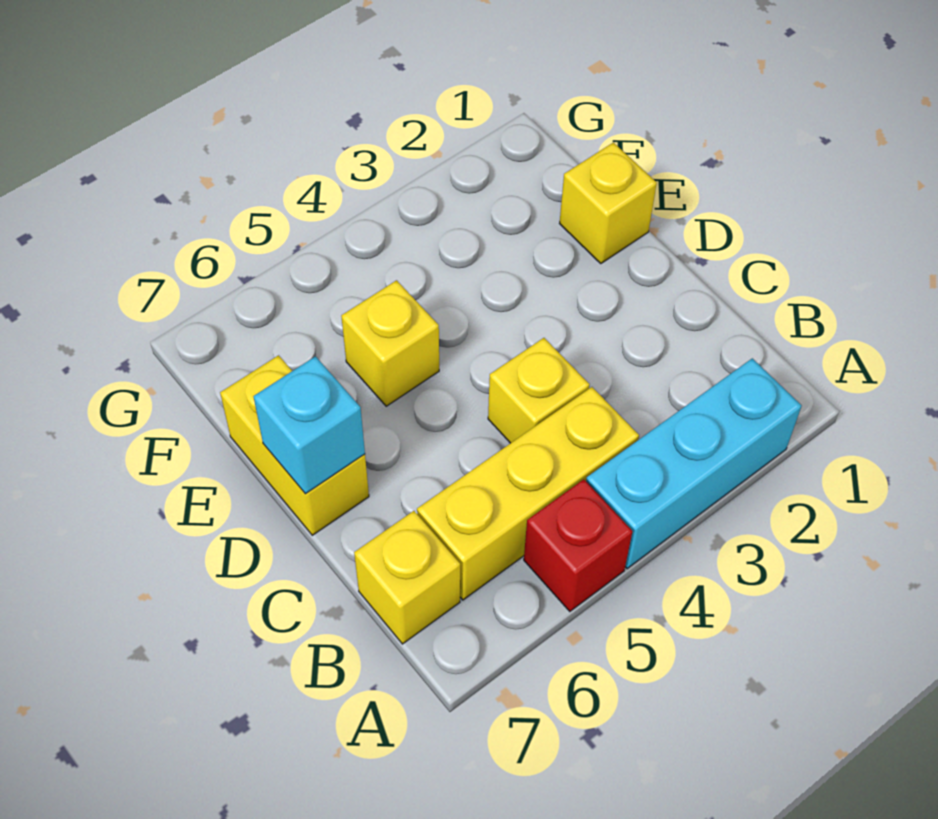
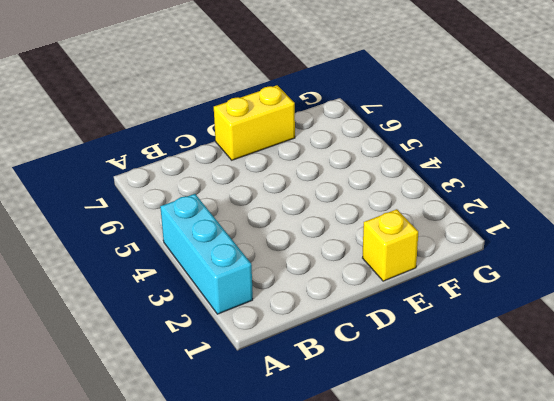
none -> red 1x1 brick [524,479,633,611]
none -> yellow 1x3 brick [417,387,639,600]

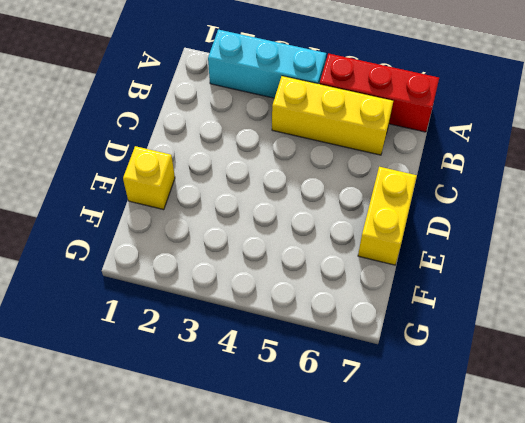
red 1x3 brick [320,53,439,132] -> red 1x1 brick [524,479,633,611]
none -> yellow 1x1 brick [354,511,460,644]
none -> yellow 1x1 brick [488,338,590,443]

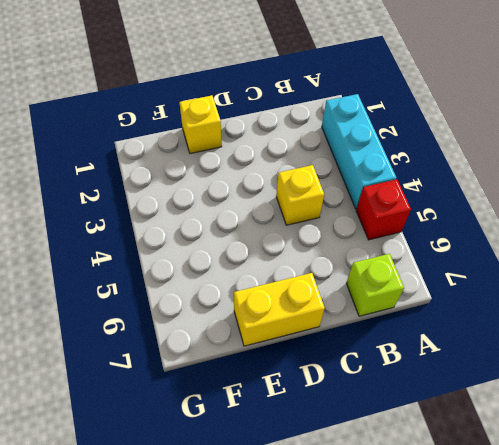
lime 1x1 brick [346,254,404,316] -> yellow 1x1 brick [354,511,460,644]
none -> yellow 1x3 brick [417,387,639,600]
none -> yellow 1x1 brick [341,280,439,406]

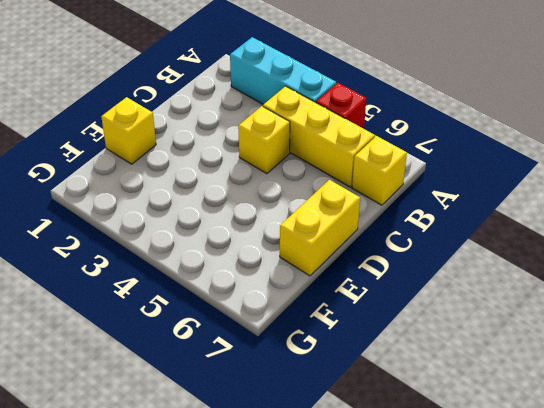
none -> yellow 1x1 brick [341,280,439,406]
none -> cyan 1x1 brick [254,356,365,494]

